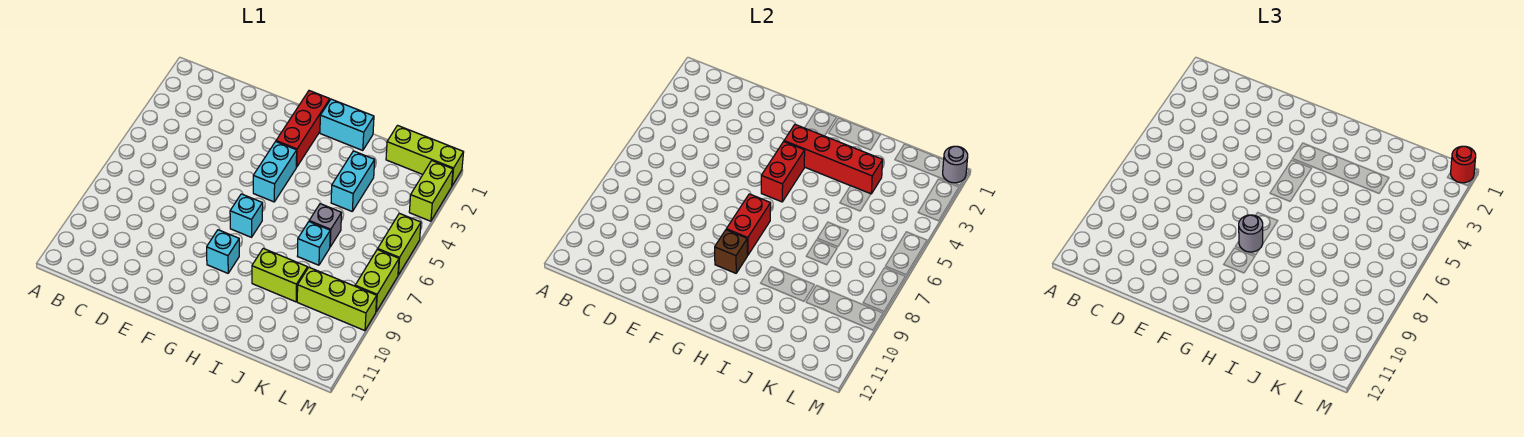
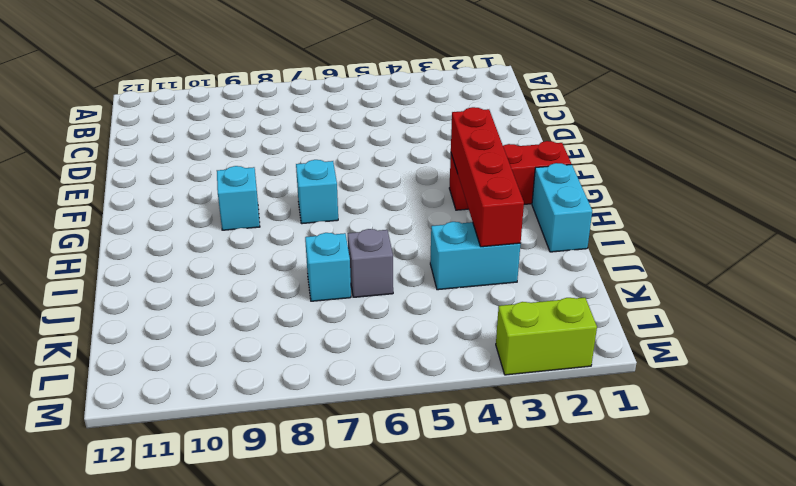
none -> cyan 1x2 brick [253,142,297,202]
none -> lime 1x2 brick [252,248,308,302]
none -> lime 1x3 brick [386,125,464,185]

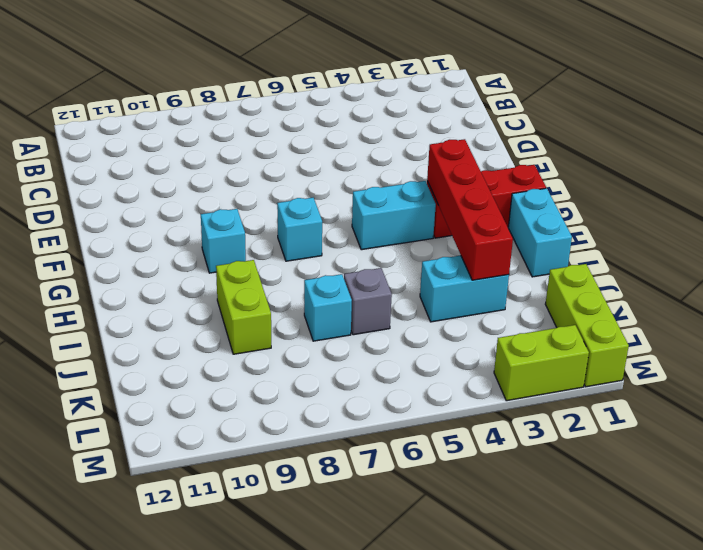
none -> lime 1x3 brick [297,267,377,331]
none -> lime 1x2 brick [378,213,421,275]
none -> lime 1x2 brick [355,249,399,312]

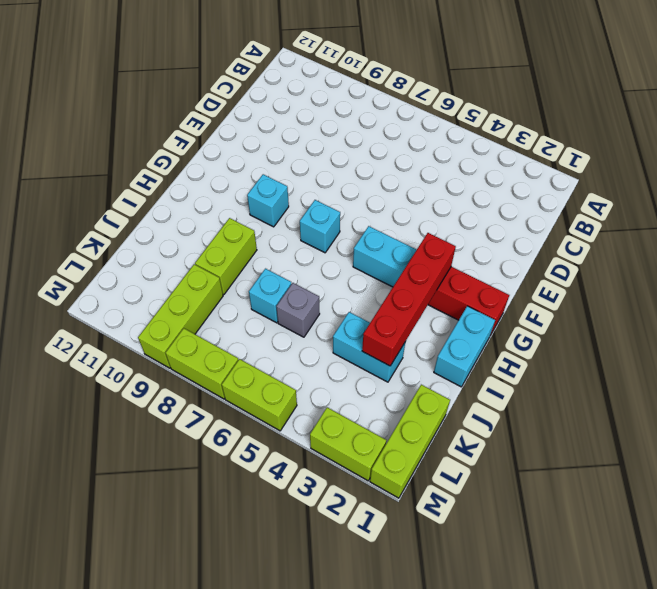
none -> red 1x2 brick [761,142,805,202]
none -> red 1x2 brick [726,194,771,255]
none -> brown 1x1 brick [715,230,747,273]

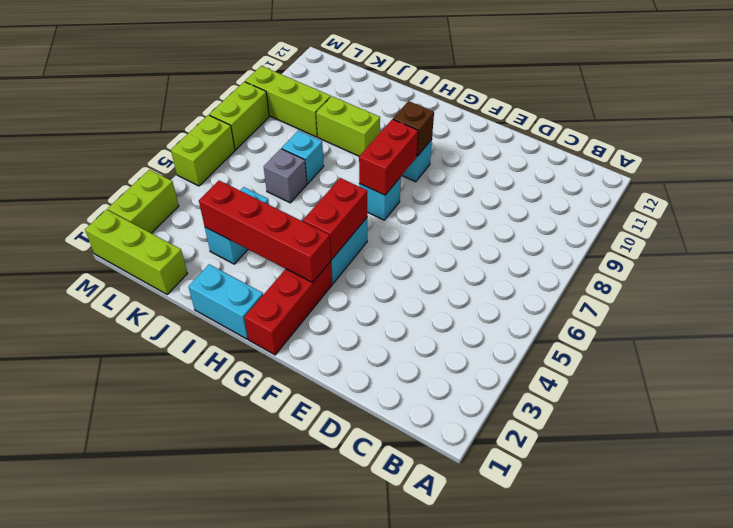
none -> grey 1x1 round brick [943,146,968,183]
none -> grey 1x1 round brick [1239,215,1263,252]
none -> red 1x1 round brick [1451,146,1476,183]

